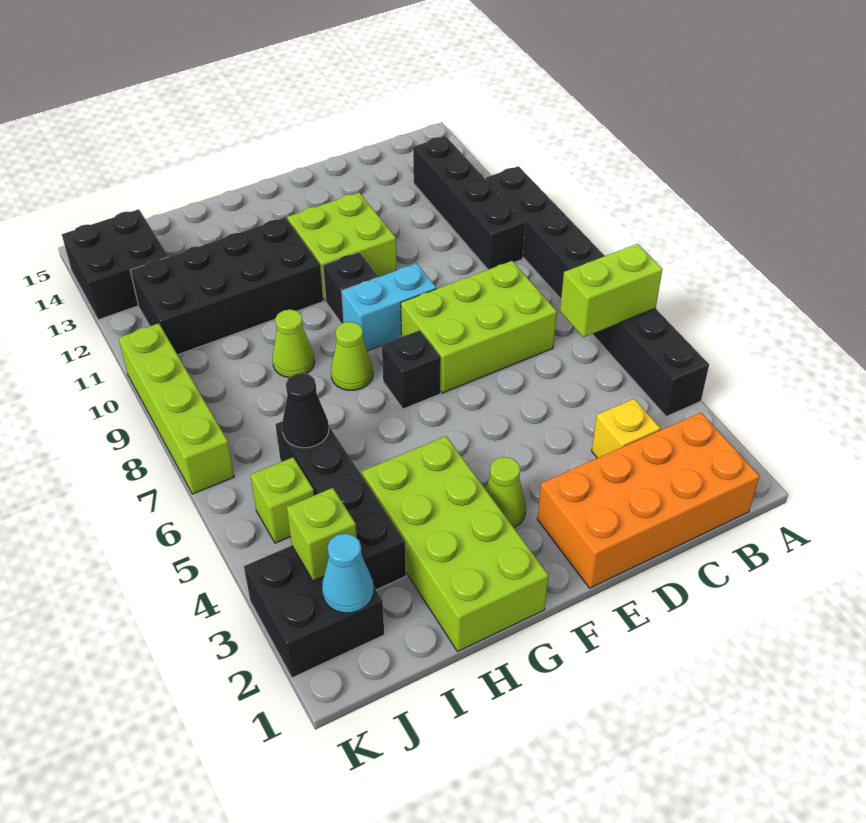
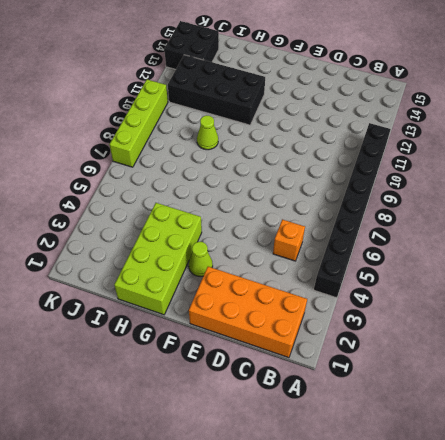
orange 1x1 brick [273,219,305,261] -> none
none -> black 1x4 brick [413,136,525,270]
none -> yellow 1x1 brick [592,399,661,458]
none -> lime 2x3 brick [401,261,557,393]

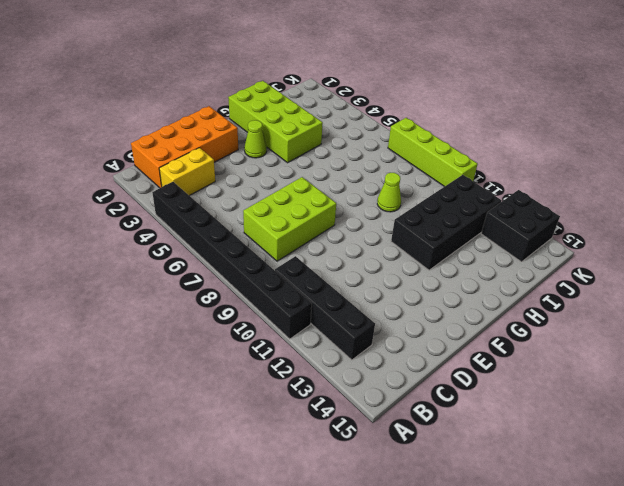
yellow 1x2 brick [159,148,215,196] -> yellow 1x1 brick [592,399,661,458]
none -> cyan 1x2 brick [342,263,436,351]
none -> lime 2x2 brick [287,192,397,301]
none -> black 1x1 brick [382,330,441,409]

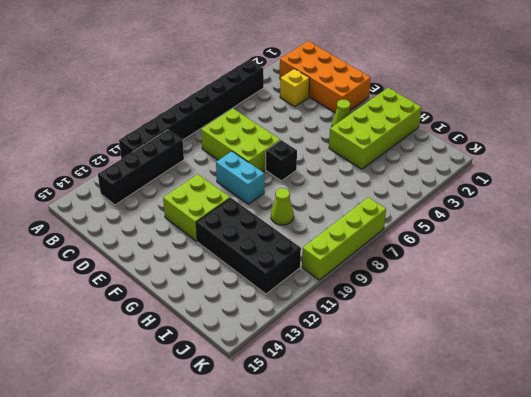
none -> black 1x1 brick [323,252,378,324]
none -> lime 1x1 cone [331,322,373,390]
none -> black 1x4 brick [276,422,406,590]

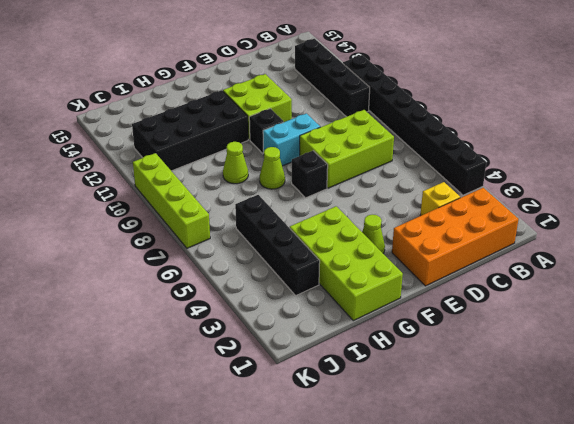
none -> black 2x2 brick [244,546,384,678]
none -> lime 1x1 brick [250,457,314,543]
none -> black 2x2 brick [62,209,168,320]

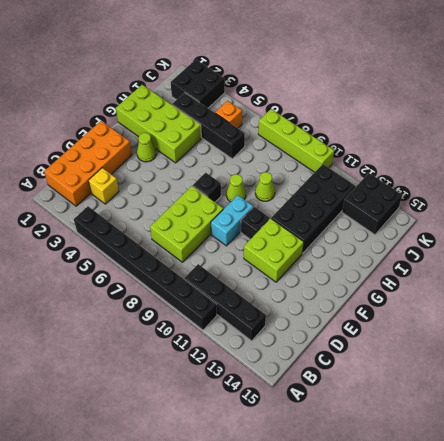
orange 1x1 brick [215,101,242,128] -> lime 1x1 brick [250,457,314,543]
none -> lime 1x2 brick [560,244,663,337]
none -> black 1x1 cone [282,373,329,448]
none -> cyan 1x1 cone [322,534,373,613]

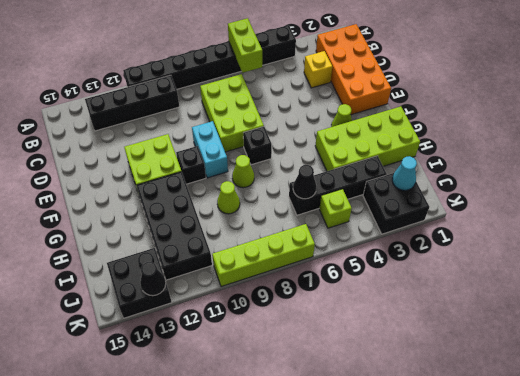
black 1x1 cone [140,262,166,296] -> none
none -> lime 1x1 brick [287,488,357,581]

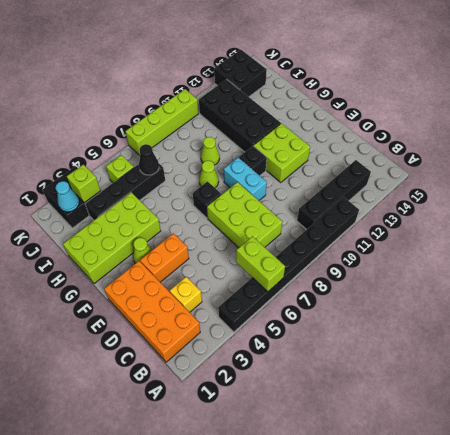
orange 1x2 brick [140,233,189,282] -> none

